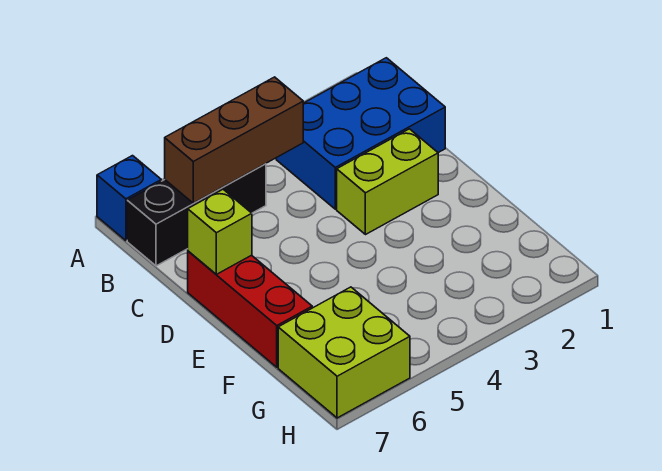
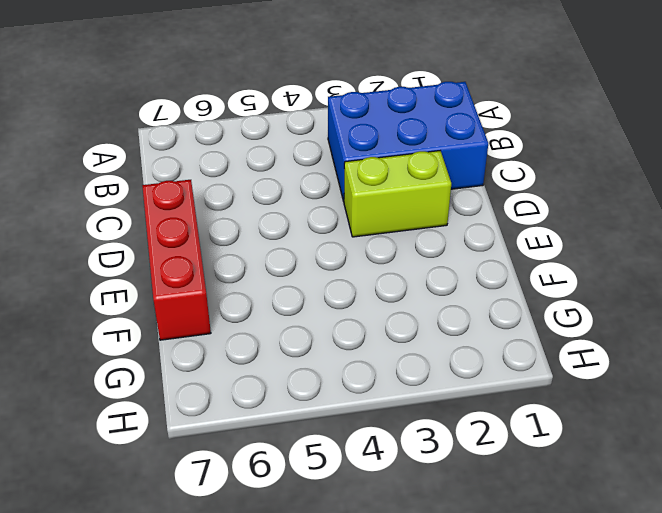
none -> blue 1x1 brick [97,156,161,241]
none -> black 1x3 brick [127,164,266,266]

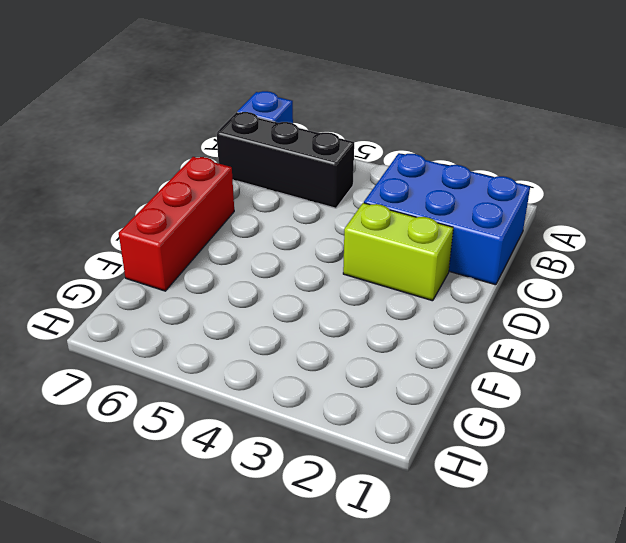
none -> lime 2x2 brick [278,287,410,418]
none -> brown 1x3 brick [165,77,303,203]

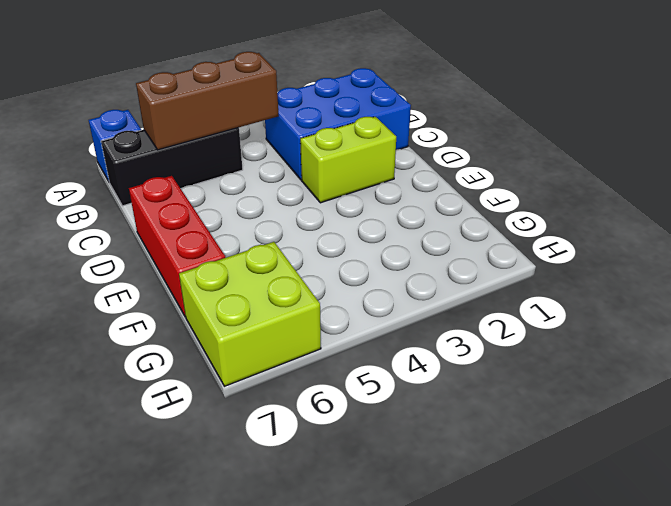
none -> lime 1x1 brick [188,189,252,274]

